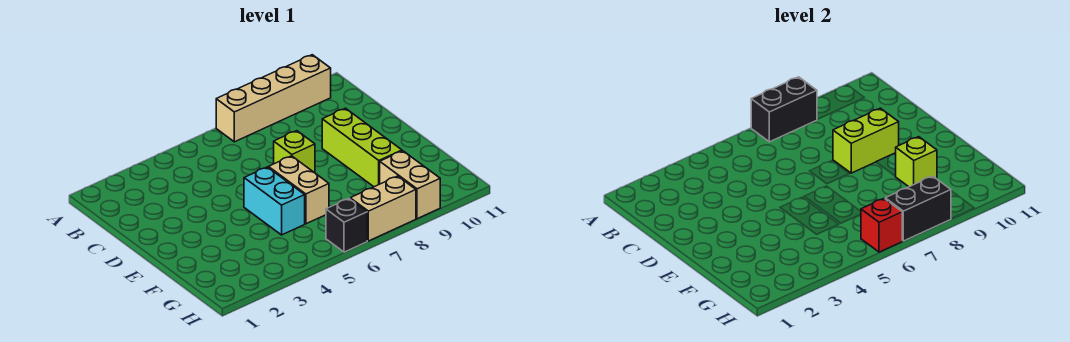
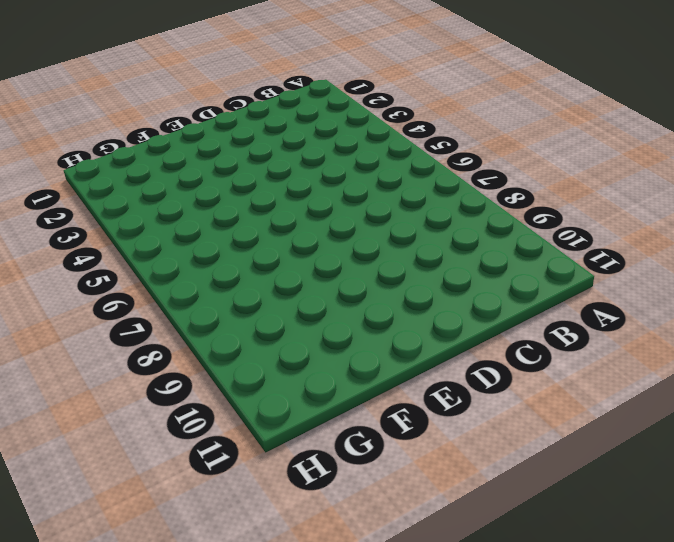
none -> tan 1x4 brick [216,55,331,142]
none -> lime 1x1 brick [274,131,315,173]
none -> lime 1x3 brick [322,108,402,187]

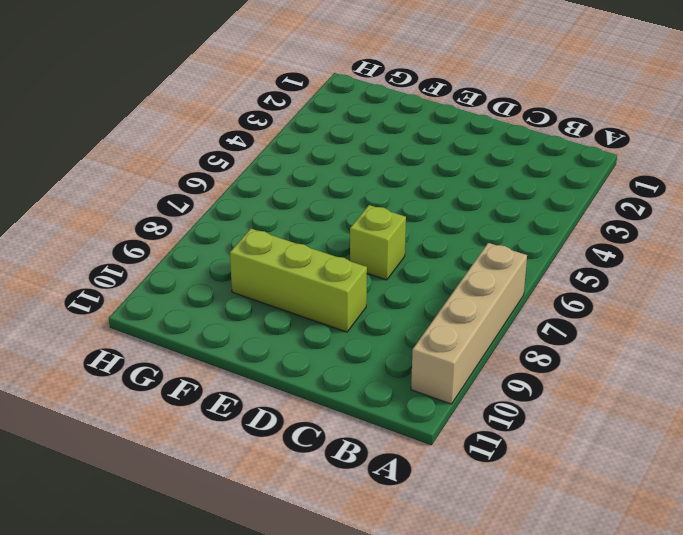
none -> cyan 1x2 brick [244,167,305,235]
none -> tan 1x2 brick [268,156,329,224]
none -> tan 1x2 brick [380,151,440,219]

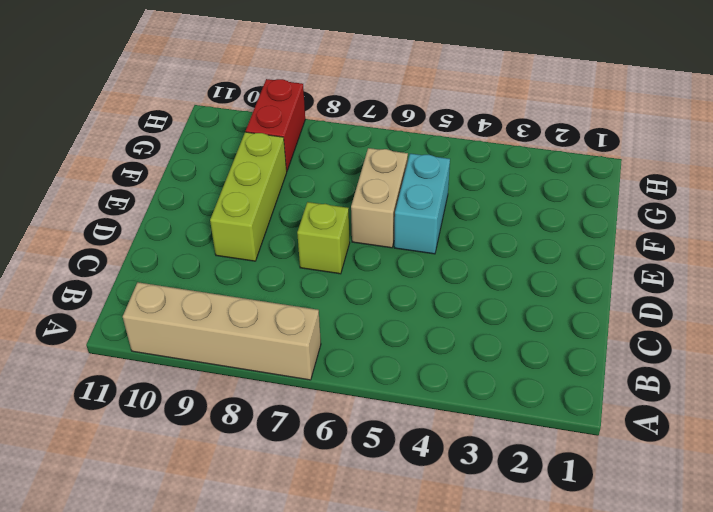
red 1x2 brick [246,79,305,171] -> tan 1x2 brick [380,151,440,219]
none -> black 1x1 brick [326,199,367,252]
none -> tan 1x2 brick [350,176,416,241]
none -> black 1x2 brick [751,77,817,142]

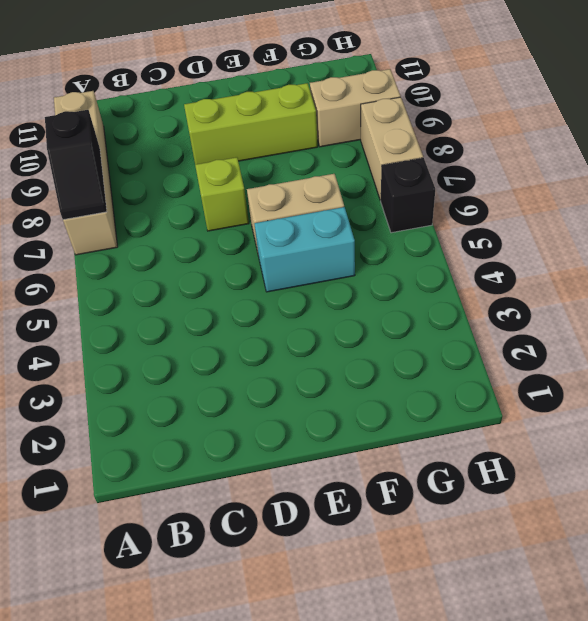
black 1x2 slope [45,110,107,220] -> black 1x2 brick [751,77,817,142]
none -> lime 1x2 brick [833,108,899,173]
none -> lime 1x1 brick [895,137,937,187]
none -> red 1x1 brick [861,199,902,252]

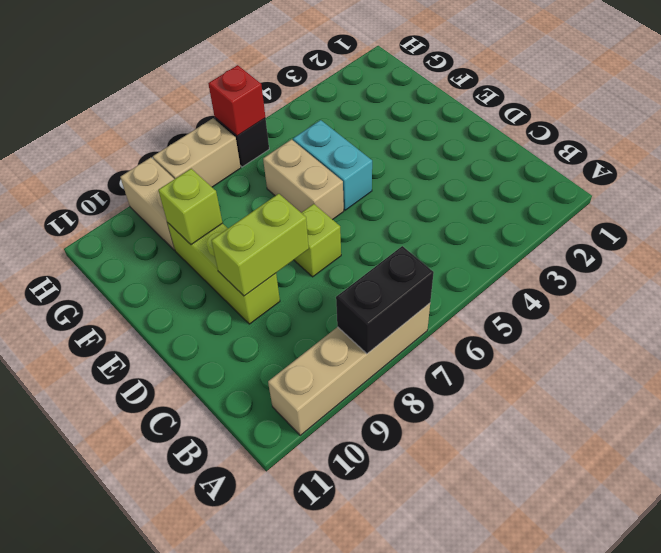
none -> black 1x2 brick [885,176,951,241]

